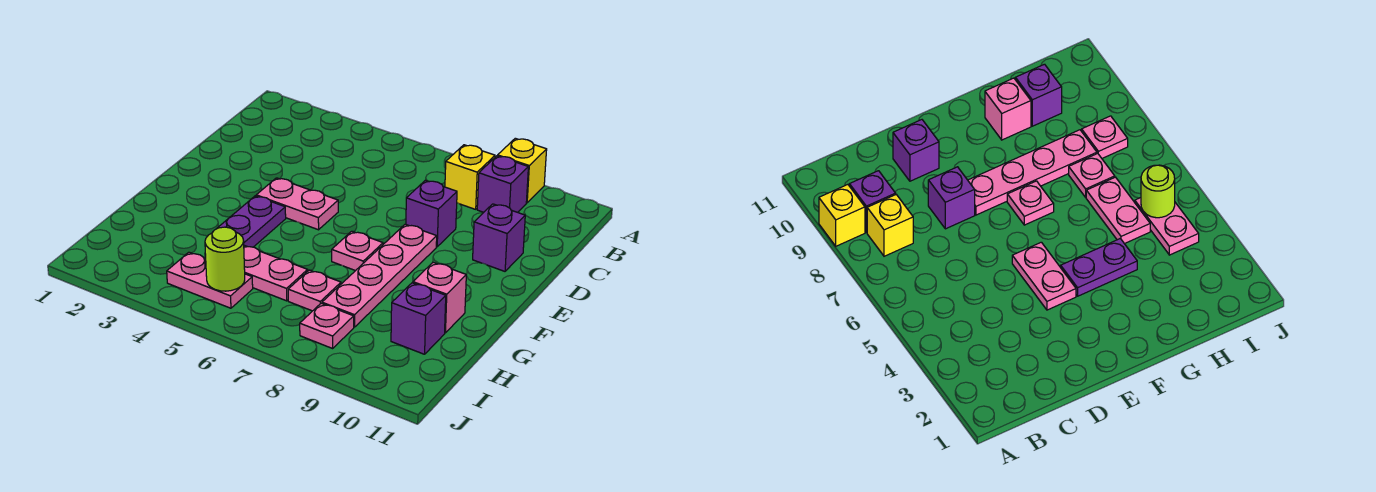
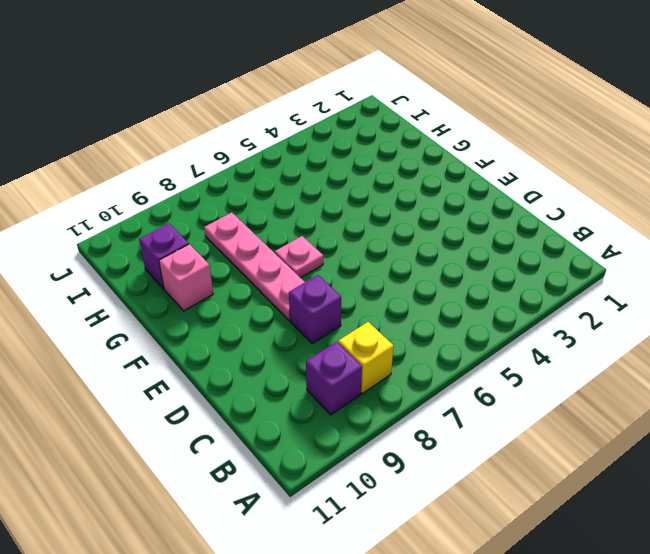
none -> yellow 1x1 brick [498,138,547,203]
none -> purple 1x1 brick [473,204,525,271]
none -> pink 1x2 plate [256,178,338,230]

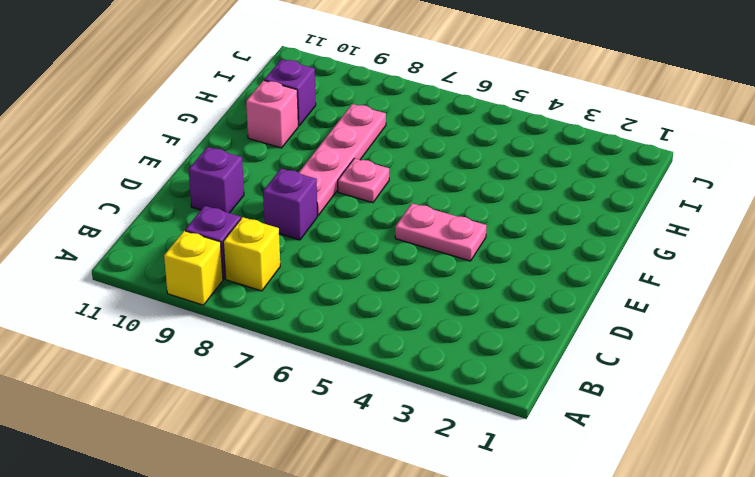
none -> purple 1x2 plate [217,196,286,247]
none -> pink 1x2 plate [244,245,308,301]
none -> pink 1x1 plate [288,270,341,311]

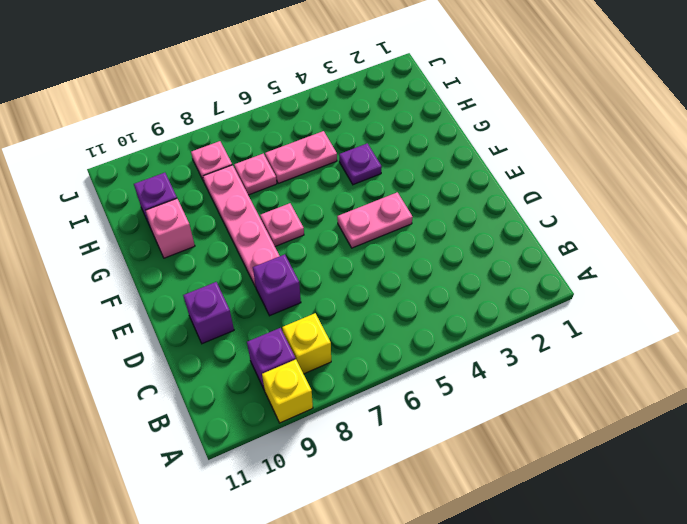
purple 1x1 plate [339,143,382,185] -> purple 1x2 plate [217,196,286,247]
none -> pink 1x2 plate [167,252,253,308]
none -> lime 1x1 round brick [205,227,245,291]

